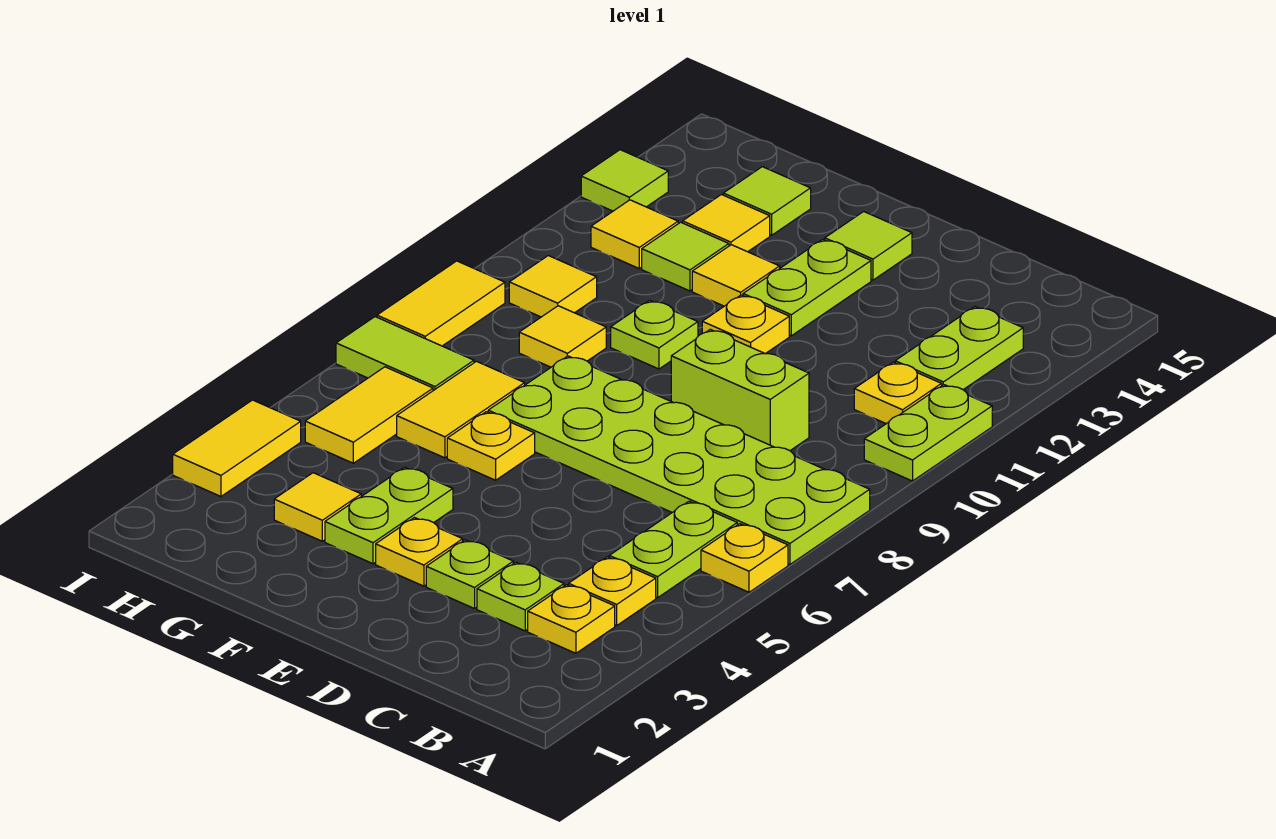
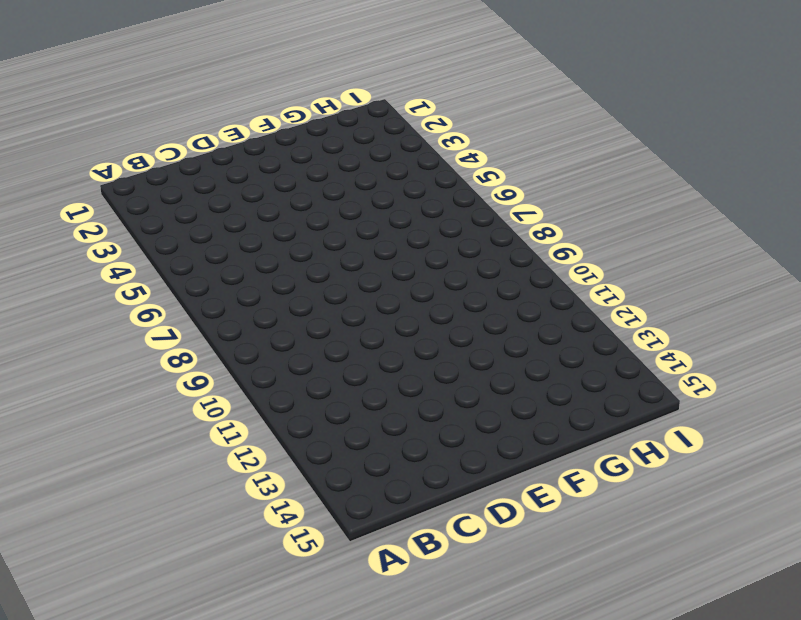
none -> yellow 1x1 plate [701,524,788,592]
none -> lime 2x6 plate [488,356,870,564]
none -> lime 1x2 plate [864,385,992,481]
none -> yellow 1x1 plate [528,585,615,653]

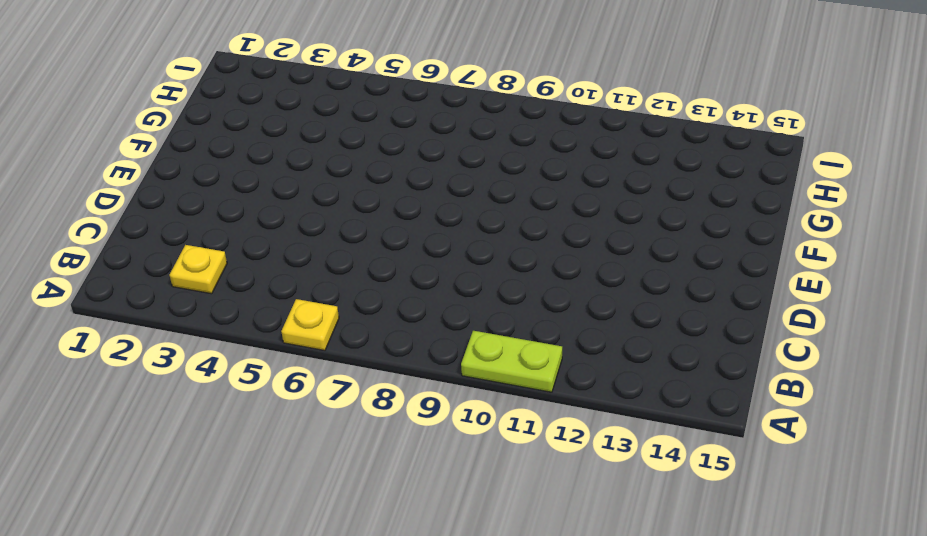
none -> lime 2x6 plate [488,356,870,564]
none -> yellow 1x1 plate [569,557,656,625]
none -> lime 1x2 plate [609,501,737,598]
none -> yellow 1x1 plate [854,362,942,424]

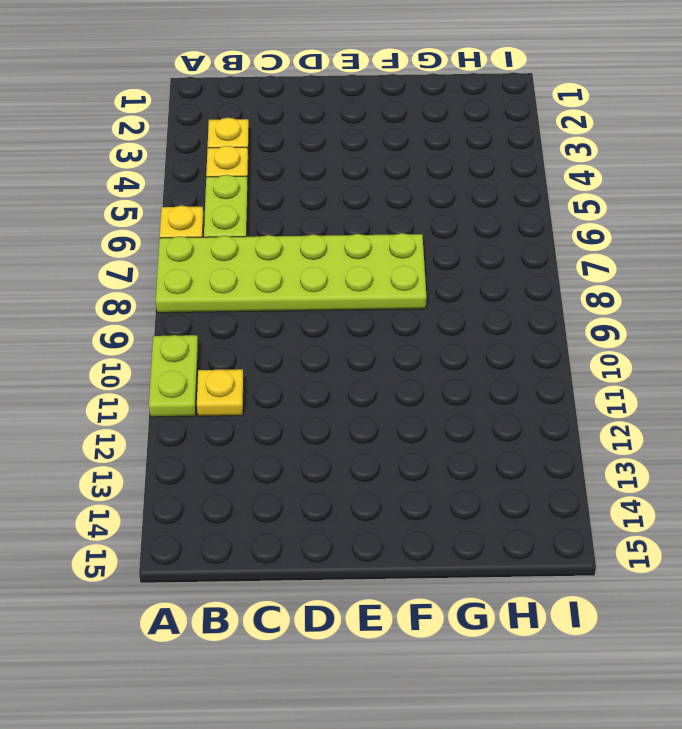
none -> lime 1x2 plate [895,307,1023,390]
none -> lime 1x1 plate [477,562,564,631]
none -> lime 1x2 brick [671,329,809,451]
none -> lime 1x1 plate [426,540,513,609]

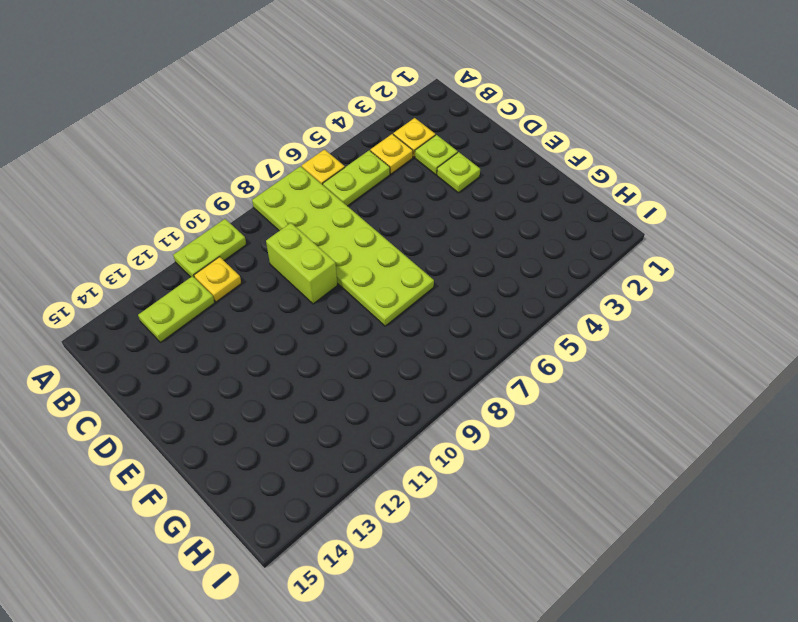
none -> yellow 1x1 plate [376,518,463,586]
none -> yellow 1x1 plate [702,295,789,354]
none -> lime 1x2 plate [743,239,871,336]
none -> lime 1x1 tile [825,212,912,280]

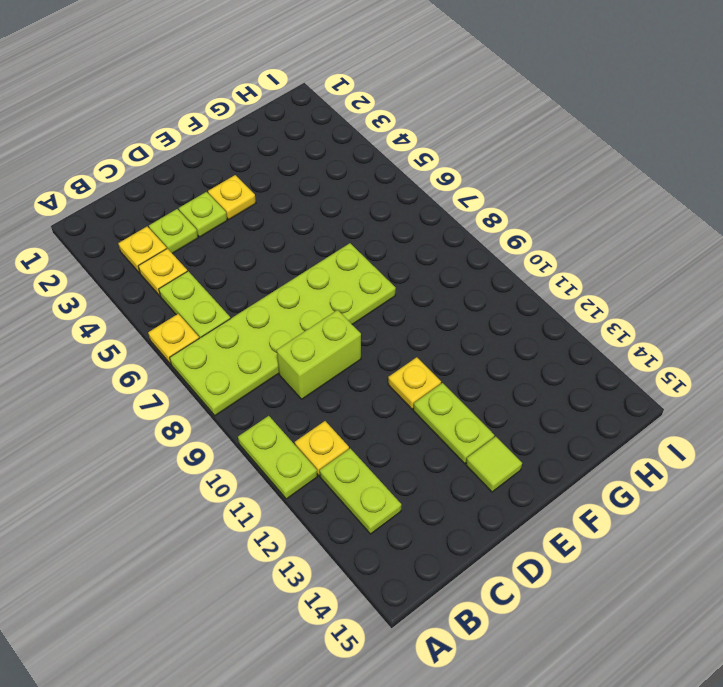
none -> lime 1x2 plate [325,467,453,564]
none -> yellow 1x1 plate [447,412,535,480]
none -> lime 1x1 plate [611,300,698,369]
none -> yellow 1x1 tile [692,245,780,306]

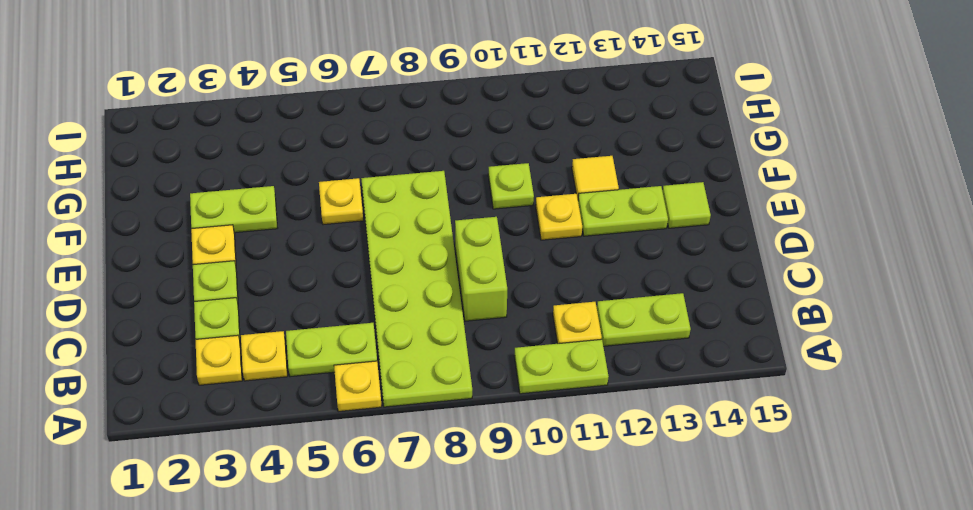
none -> yellow 1x1 tile [274,473,361,541]
none -> yellow 1x2 tile [397,361,525,458]
none -> yellow 1x1 tile [519,306,606,367]
none -> lime 1x1 tile [642,222,729,291]

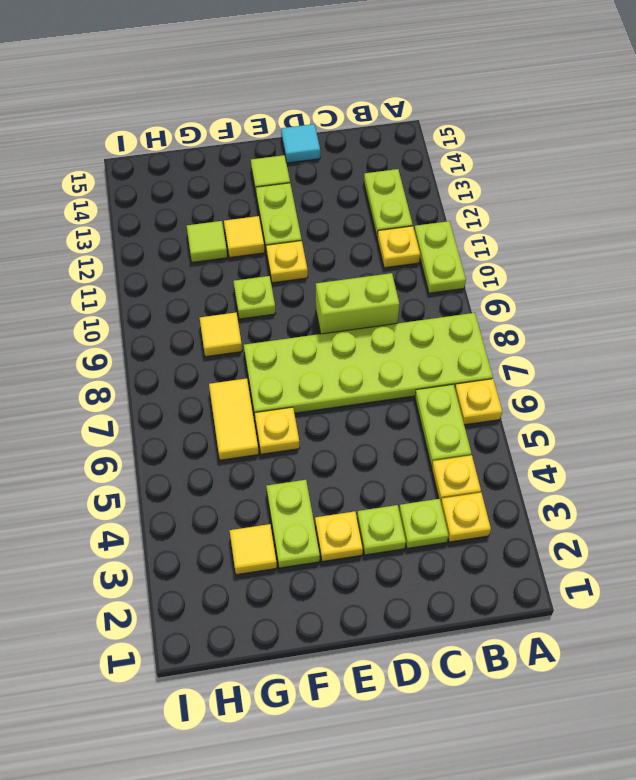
cyan 1x1 tile [281,124,320,163] -> none
none -> yellow 1x1 tile [683,195,770,252]
none -> lime 1x1 tile [723,167,811,235]
none -> yellow 1x2 tile [305,367,433,463]
none -> lime 1x2 tile [336,317,474,391]

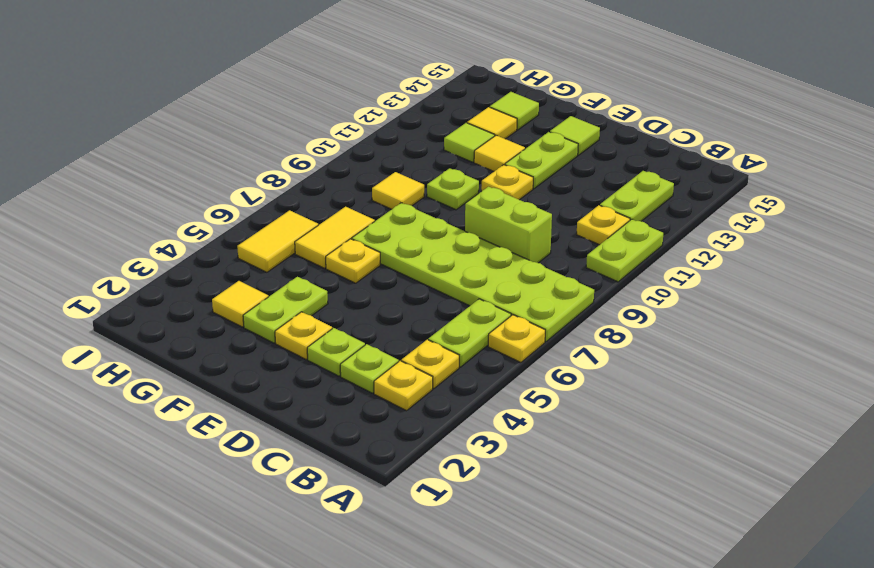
none -> lime 1x2 tile [336,317,474,391]
none -> yellow 1x1 tile [509,256,597,317]
none -> yellow 1x1 tile [591,200,678,268]
none -> yellow 1x2 tile [173,400,301,496]

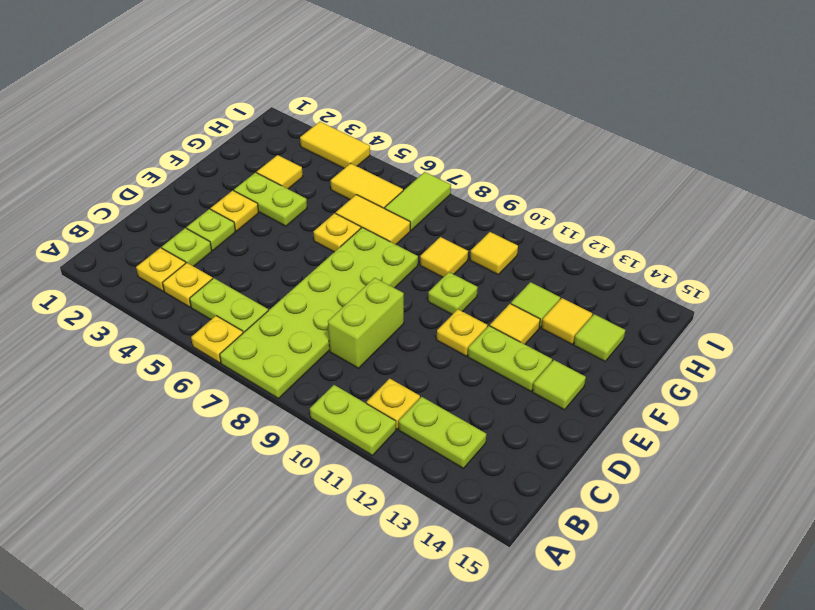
none -> yellow 1x1 tile [591,200,678,268]
none -> yellow 1x2 tile [377,261,505,346]
none -> lime 1x1 tile [581,150,668,211]

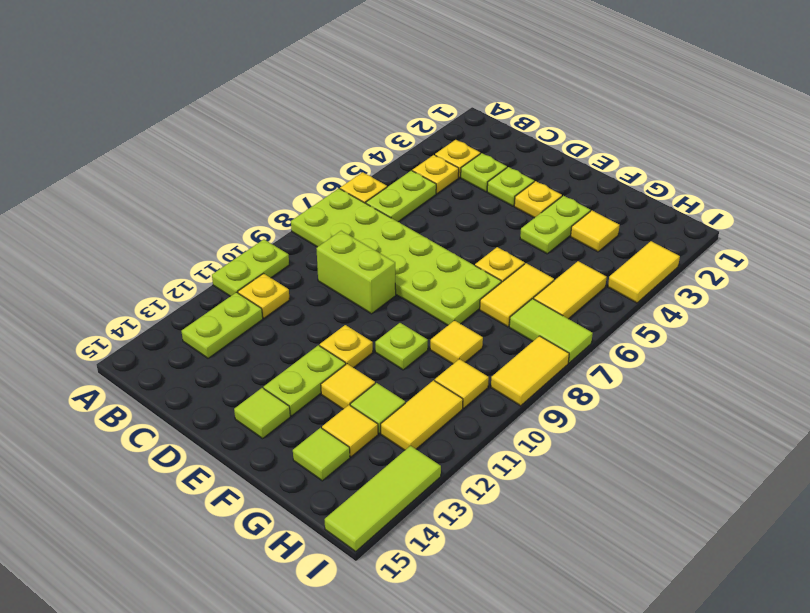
yellow 1x2 tile [381,380,463,450] -> yellow 1x1 tile [591,200,678,268]
lime 1x3 tile [325,446,441,552] -> lime 1x1 tile [581,150,668,211]

